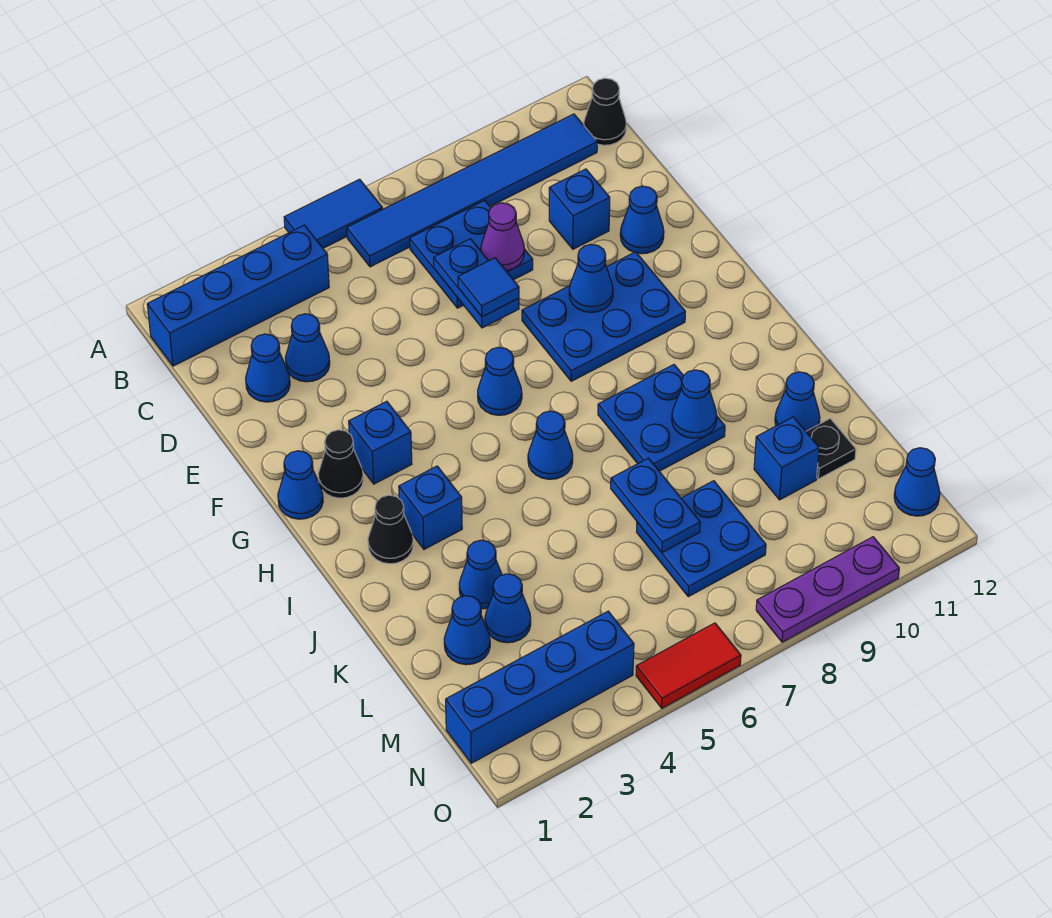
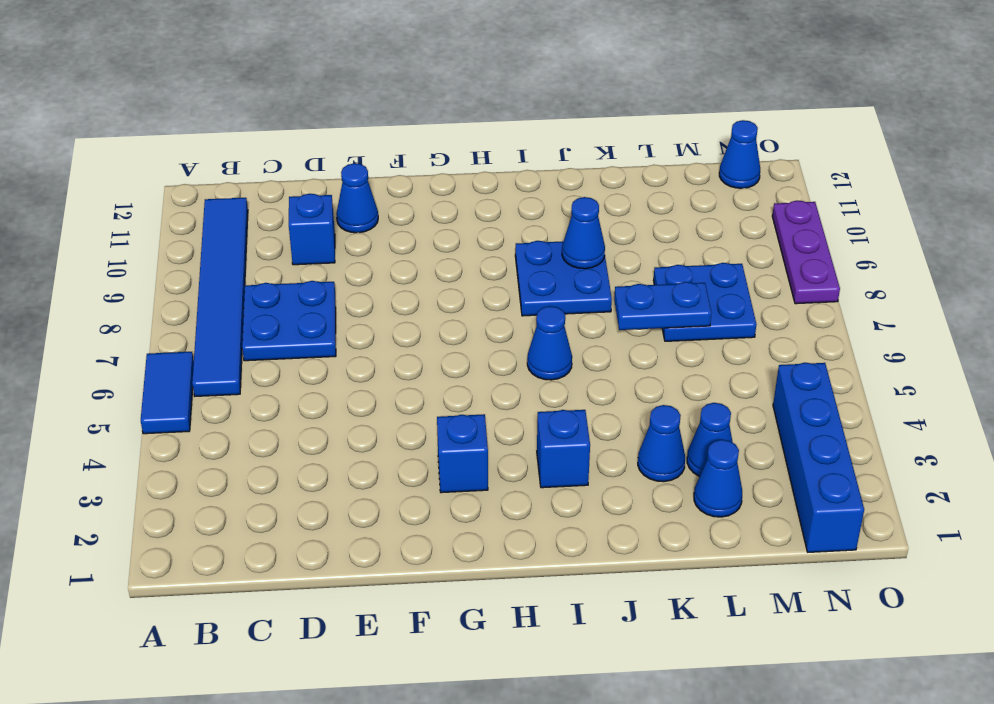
none -> blue 1x4 brick [147,225,329,366]
none -> black 1x1 cone [584,78,626,145]
none -> blue 1x1 cone [246,334,290,402]
none -> blue 1x1 cone [285,314,330,382]

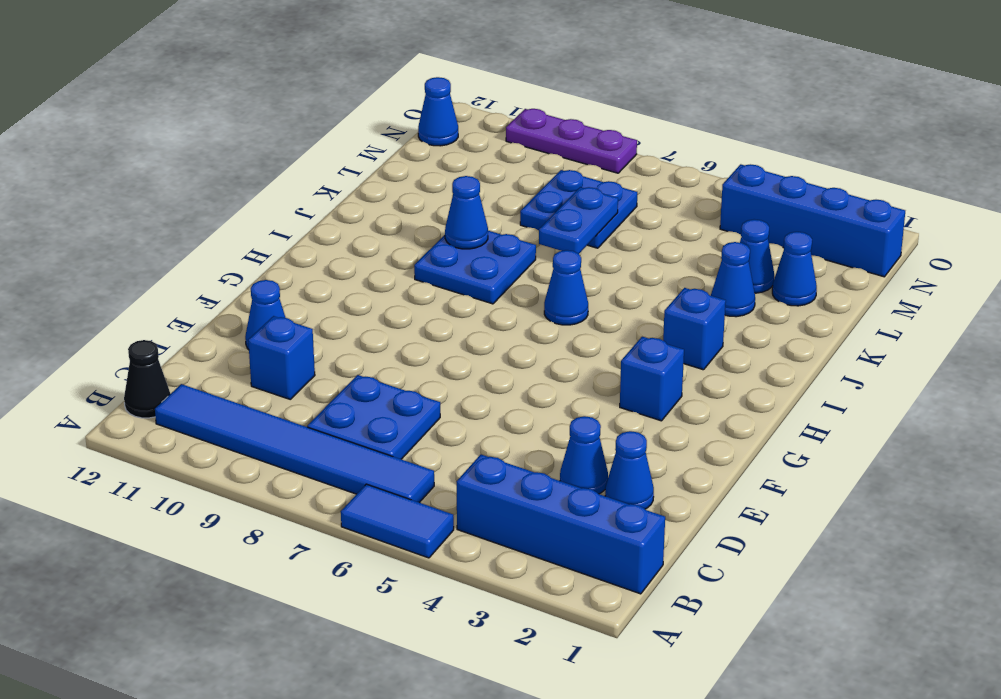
none -> blue 2x3 plate [522,252,685,381]
none -> blue 1x1 cone [278,451,323,519]
none -> black 1x1 cone [318,430,363,498]
none -> blue 1x1 cone [478,347,522,415]

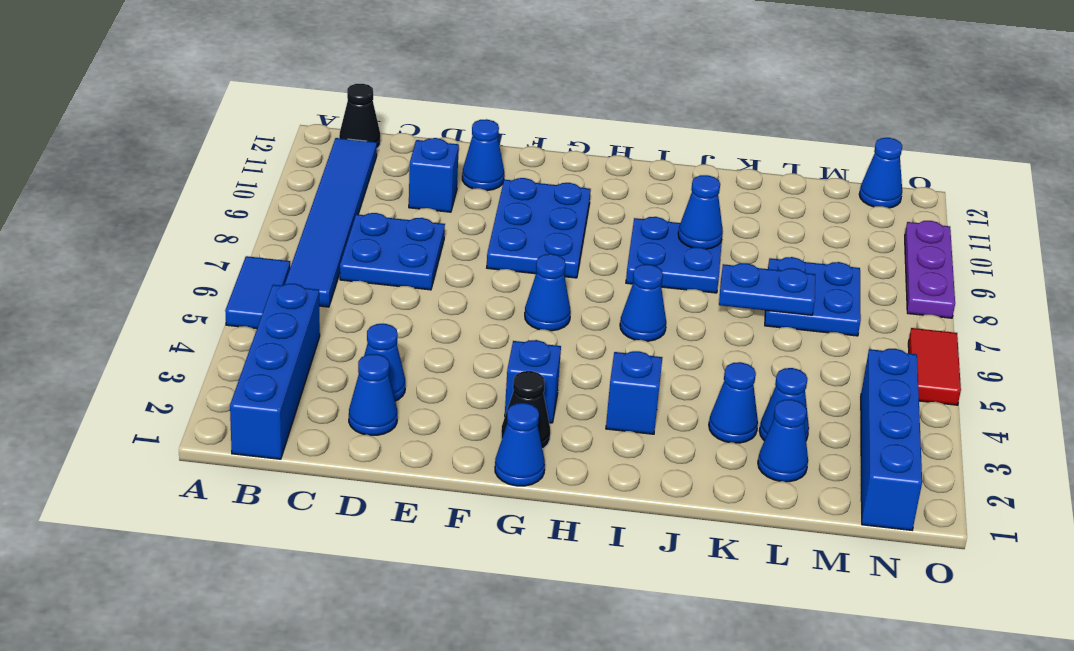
none -> black 1x1 cone [368,495,413,564]
none -> blue 1x1 cone [775,372,820,431]
none -> blue 1x1 brick [754,417,819,500]
none -> black 1x1 plate [806,419,856,479]

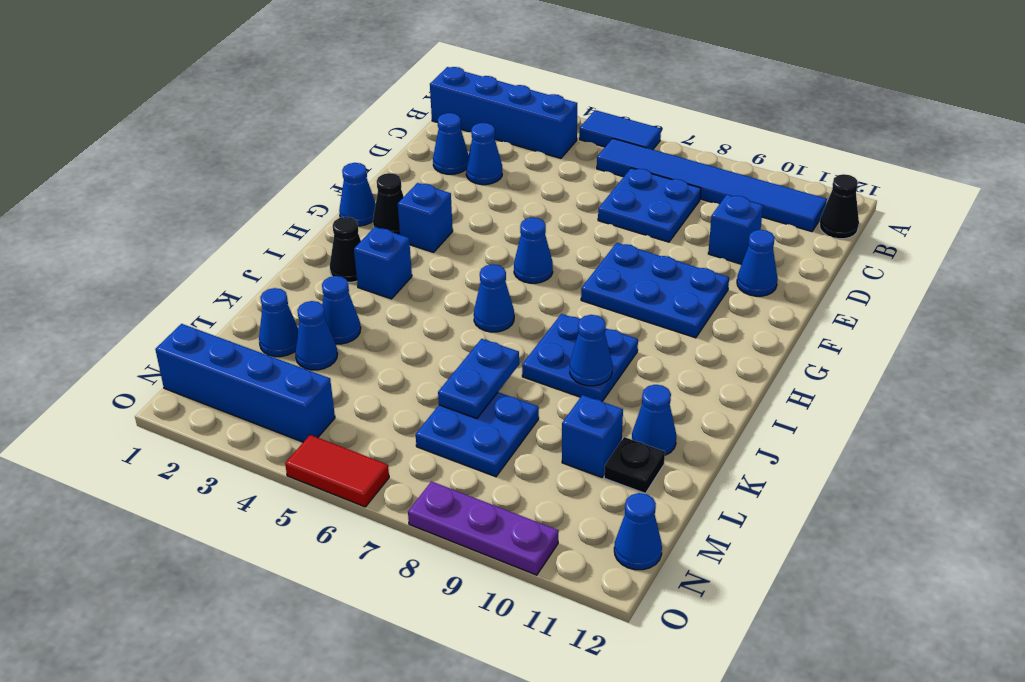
none -> blue 1x2 plate [434,239,519,328]
none -> purple 1x1 cone [481,203,524,270]
none -> blue 1x1 cone [569,244,613,312]
none -> blue 1x1 tile [458,258,519,317]

